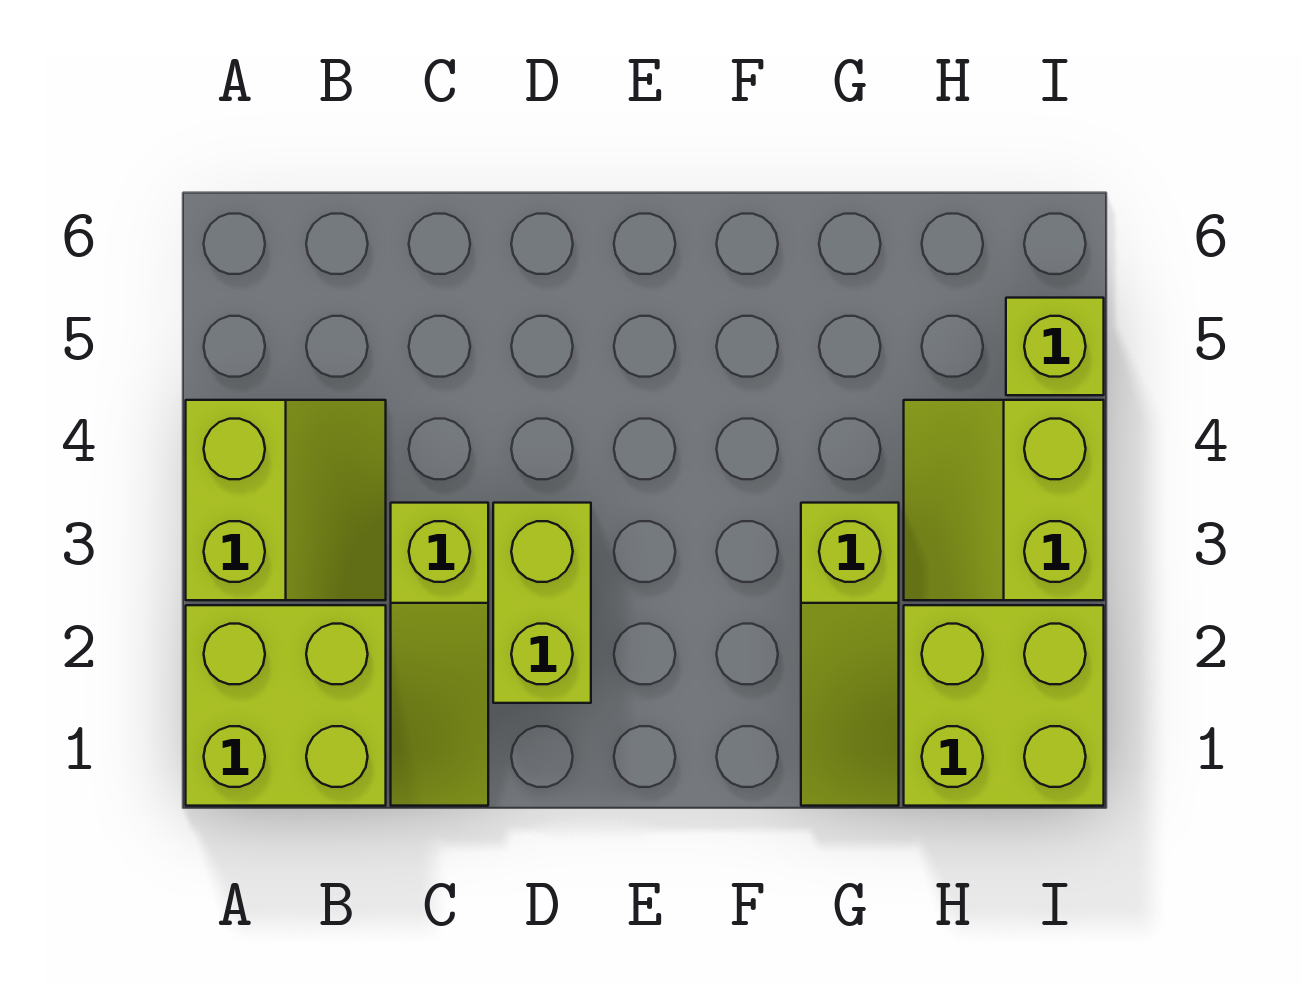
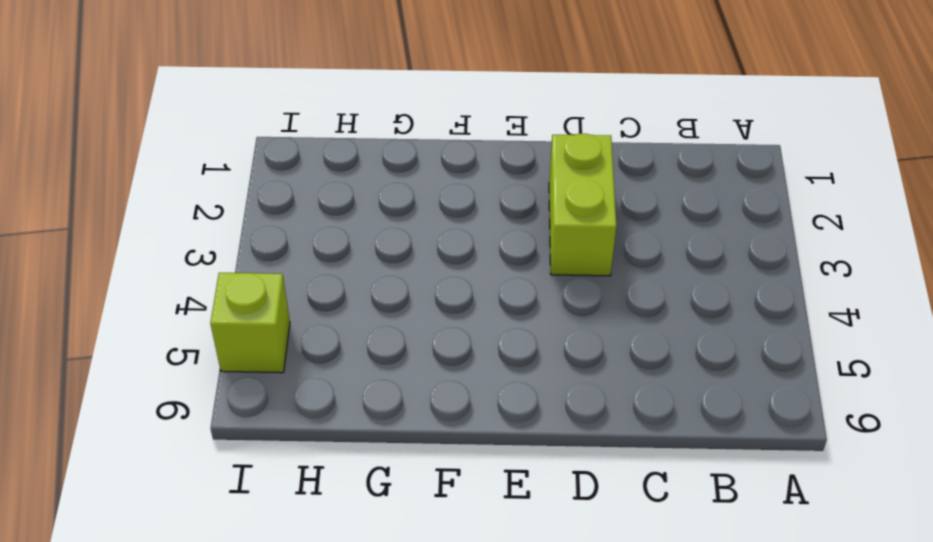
none -> lime 2x2 brick [186,605,386,806]
none -> lime 2x2 slope [186,400,386,600]

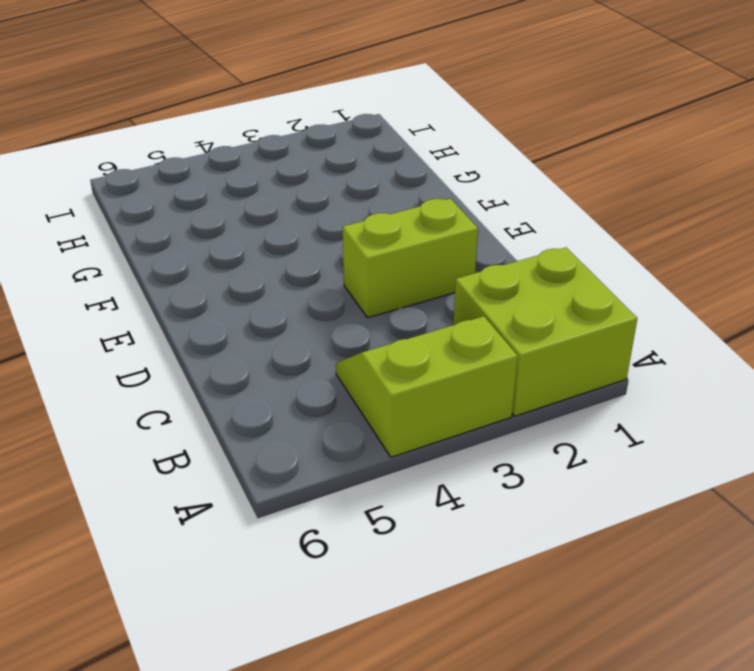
none -> lime 1x3 slope [391,503,488,806]
none -> lime 1x3 slope [801,503,899,806]

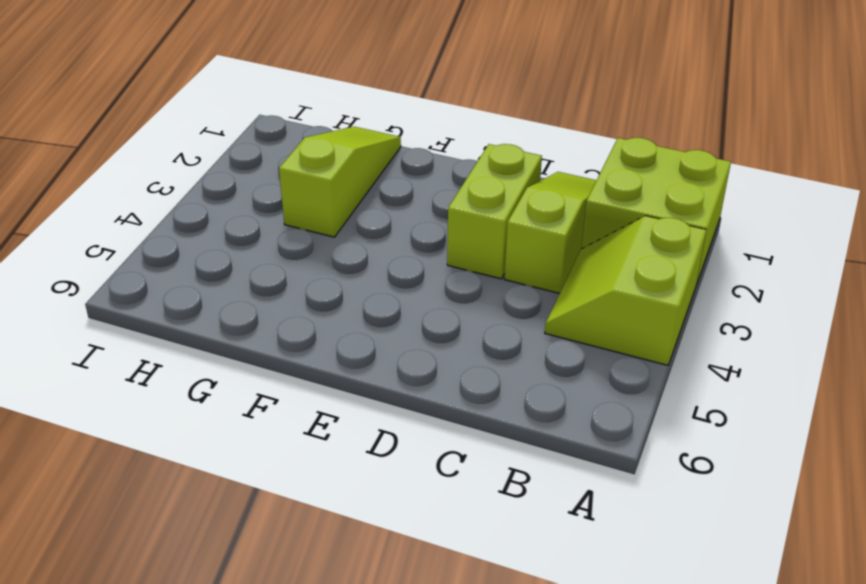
none -> lime 2x2 brick [904,605,1104,806]
none -> lime 2x2 slope [904,400,1104,600]

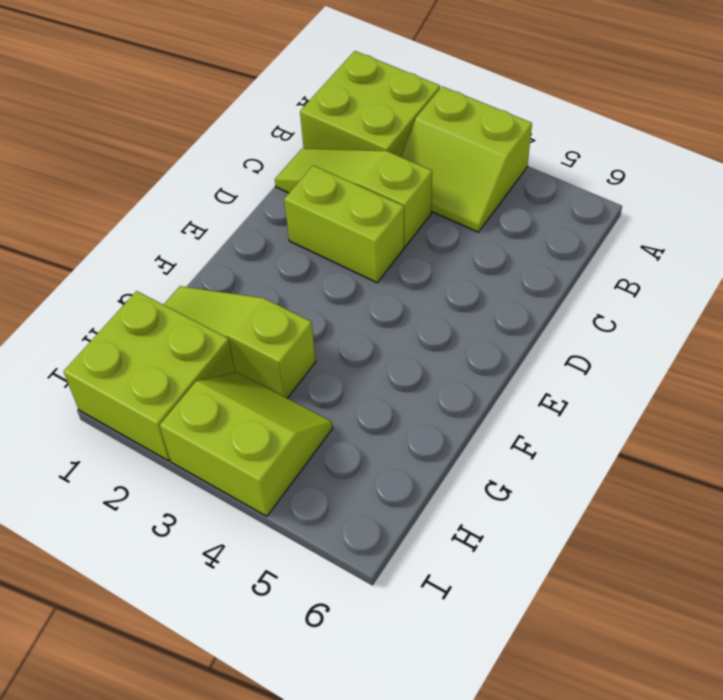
none -> lime 1x1 brick [1006,298,1104,395]

